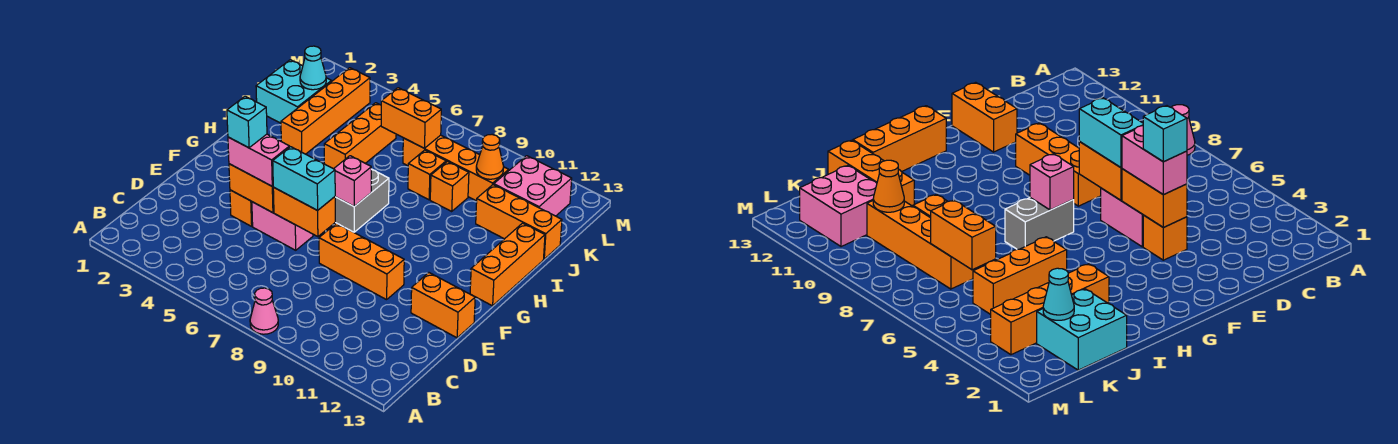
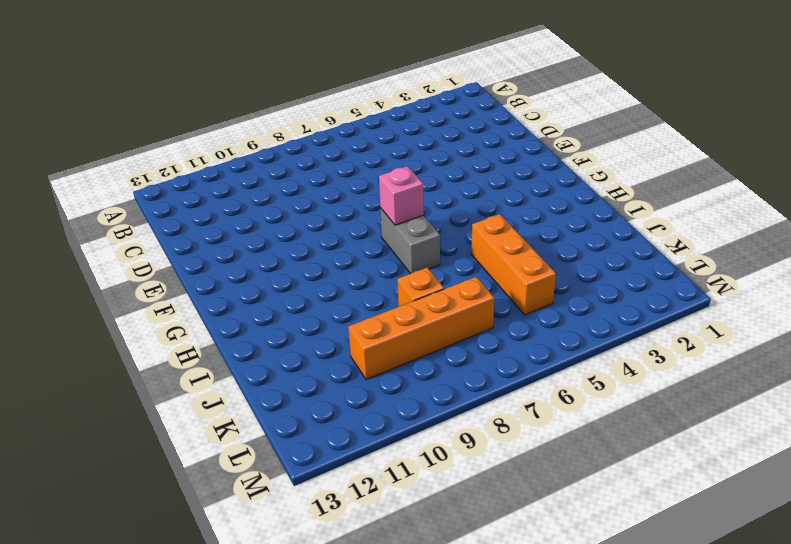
none -> pink 1x1 cone [250,288,278,334]
none -> orange 1x1 brick [230,190,253,226]
none -> pink 1x2 brick [252,202,313,250]

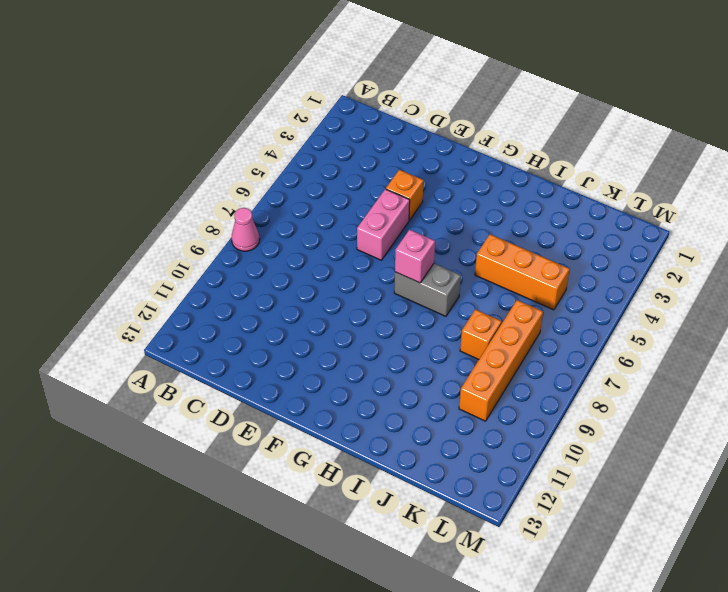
none -> orange 1x3 brick [319,223,404,300]
none -> orange 1x2 brick [411,273,475,338]
none -> orange 1x3 brick [470,223,545,306]

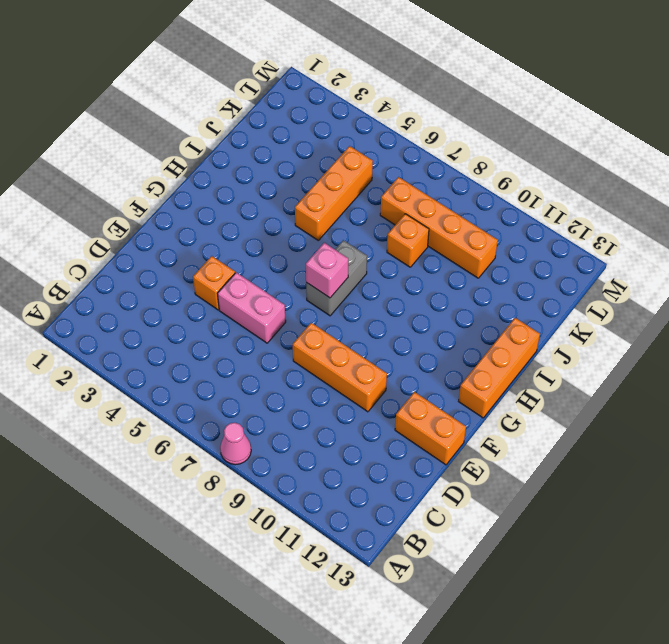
none -> orange 1x4 brick [281,68,370,154]
none -> cyan 2x2 brick [256,60,332,123]
none -> orange 1x1 brick [430,161,469,211]

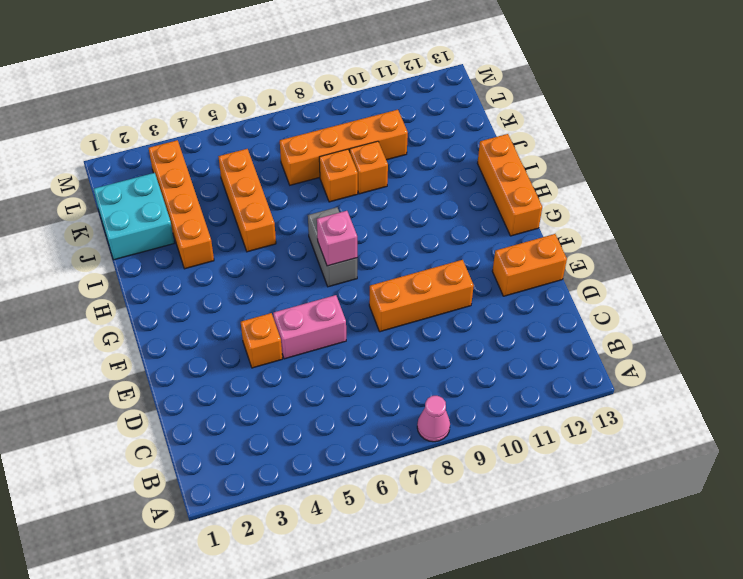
none -> orange 1x3 brick [476,185,562,259]
none -> pink 2x2 brick [494,156,572,216]
none -> orange 1x2 brick [229,164,274,213]

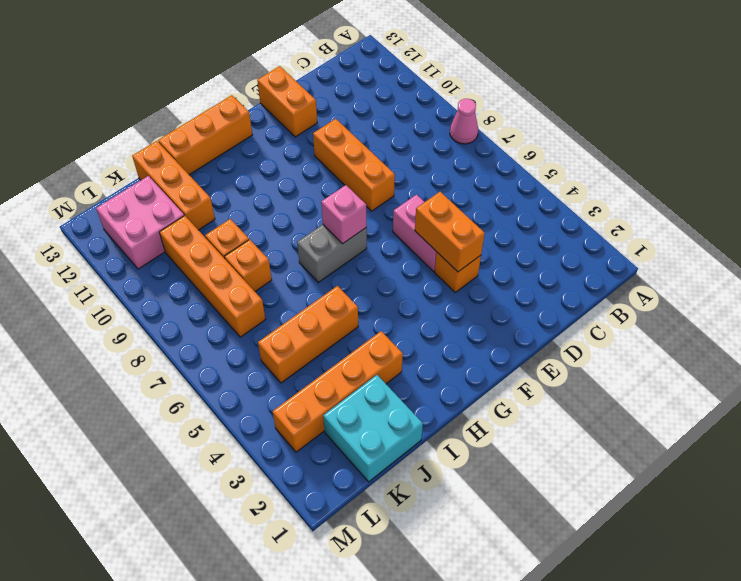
none -> orange 1x2 brick [273,188,335,237]
none -> cyan 1x1 cone [300,46,326,90]
none -> orange 1x2 brick [381,88,441,148]

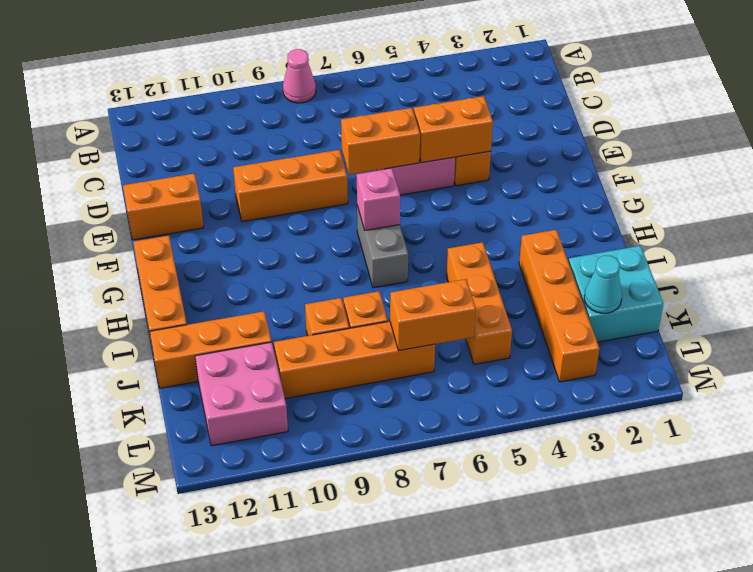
none -> orange 1x1 cone [476,135,504,179]
none -> pink 1x2 brick [228,134,290,186]
none -> cyan 1x2 brick [273,147,335,210]

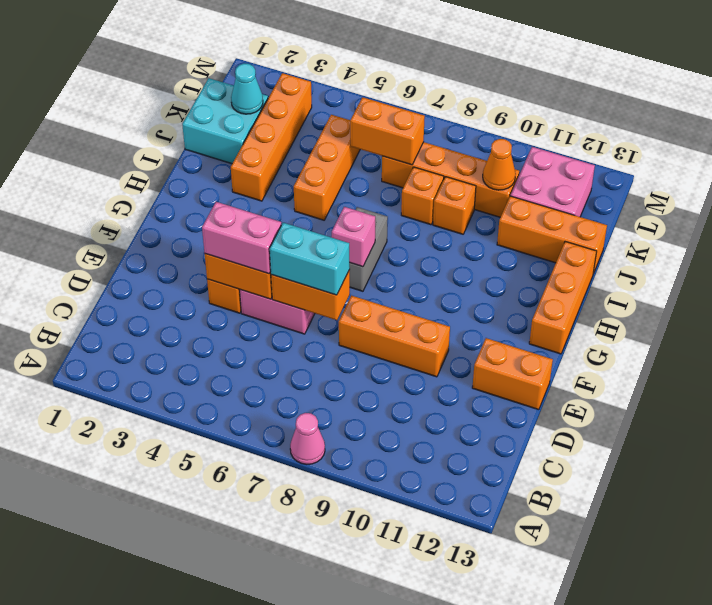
none -> cyan 1x1 brick [227,96,267,148]

